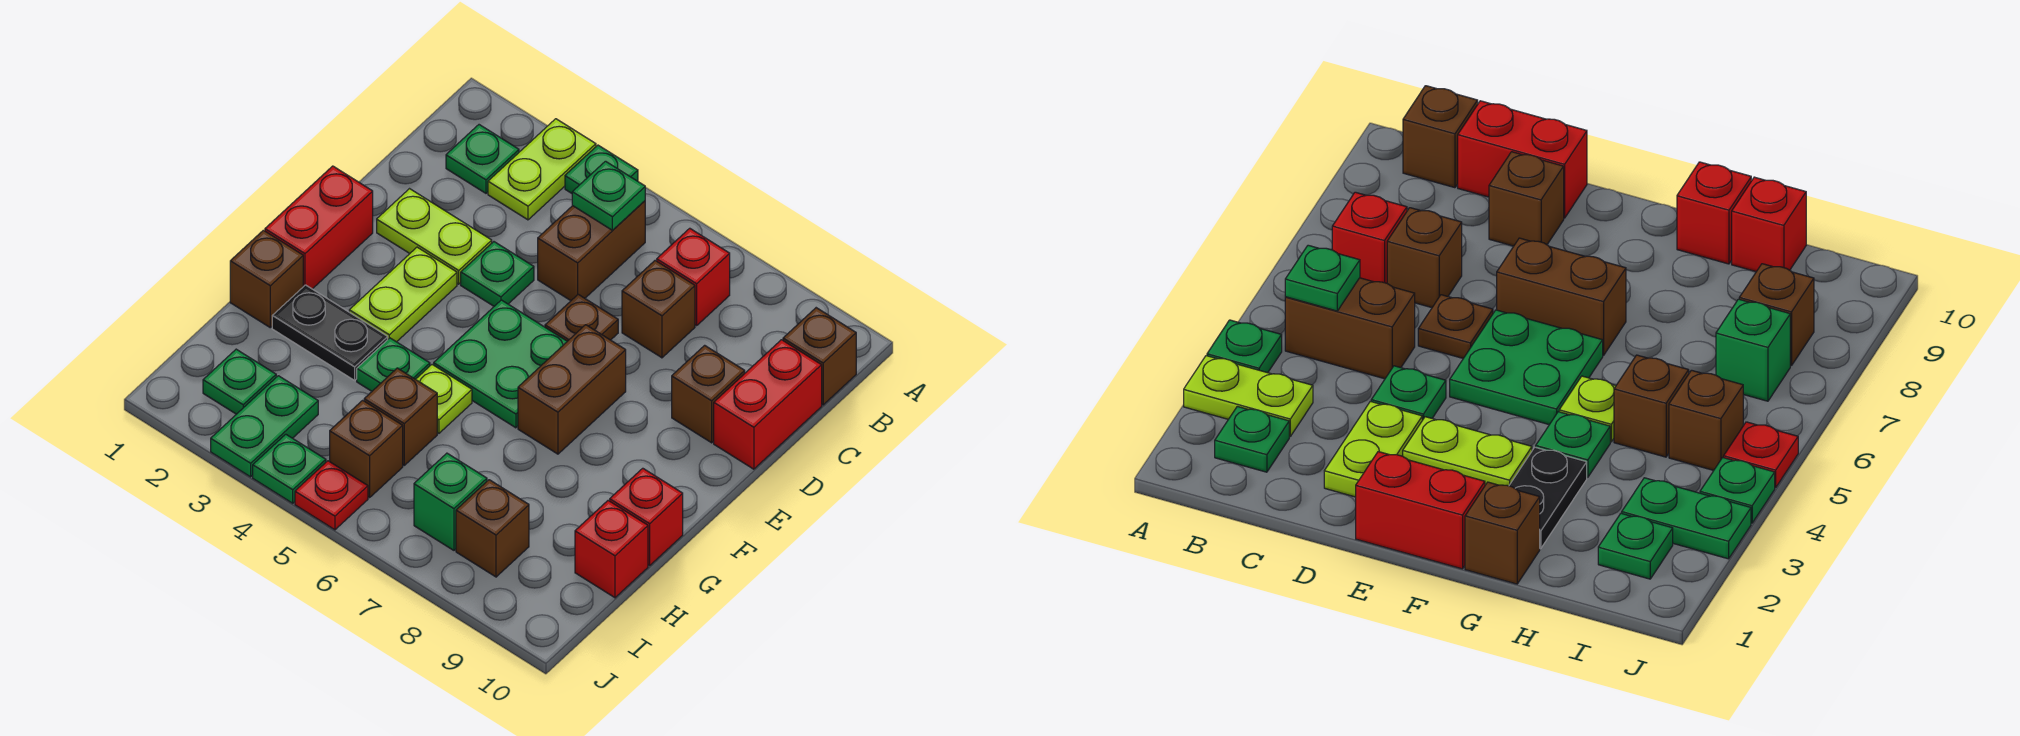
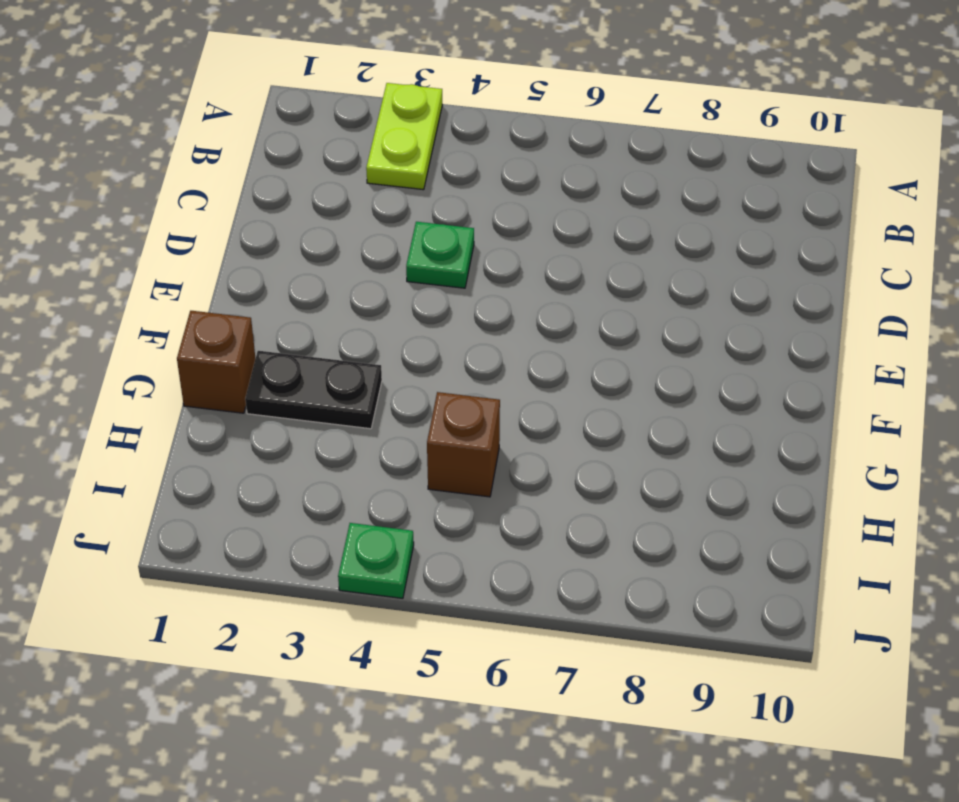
none -> green 1x1 plate [565,145,638,193]
none -> green 1x1 plate [446,125,519,193]
none -> brown 1x2 brick [538,201,645,301]
none -> red 1x1 brick [657,228,730,325]

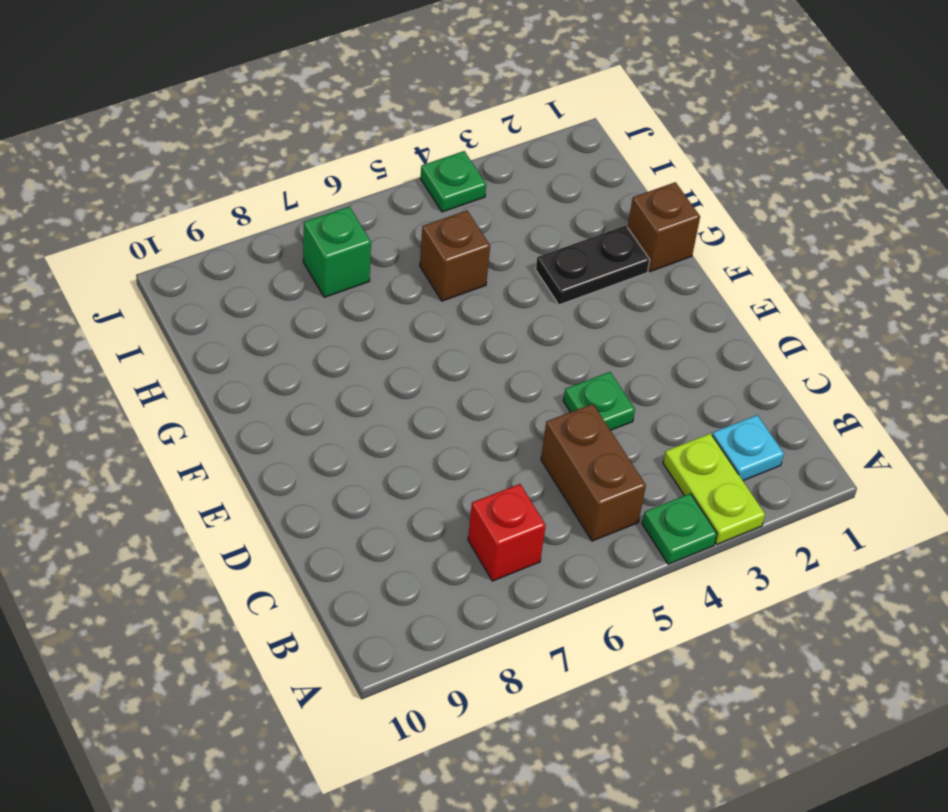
cyan 1x1 plate [712,415,784,481] -> green 1x1 plate [446,125,519,193]
none -> brown 1x1 brick [783,308,856,405]
none -> brown 1x1 brick [622,261,695,358]
none -> red 1x2 brick [714,340,822,469]
none -> lime 1x2 plate [377,189,492,284]

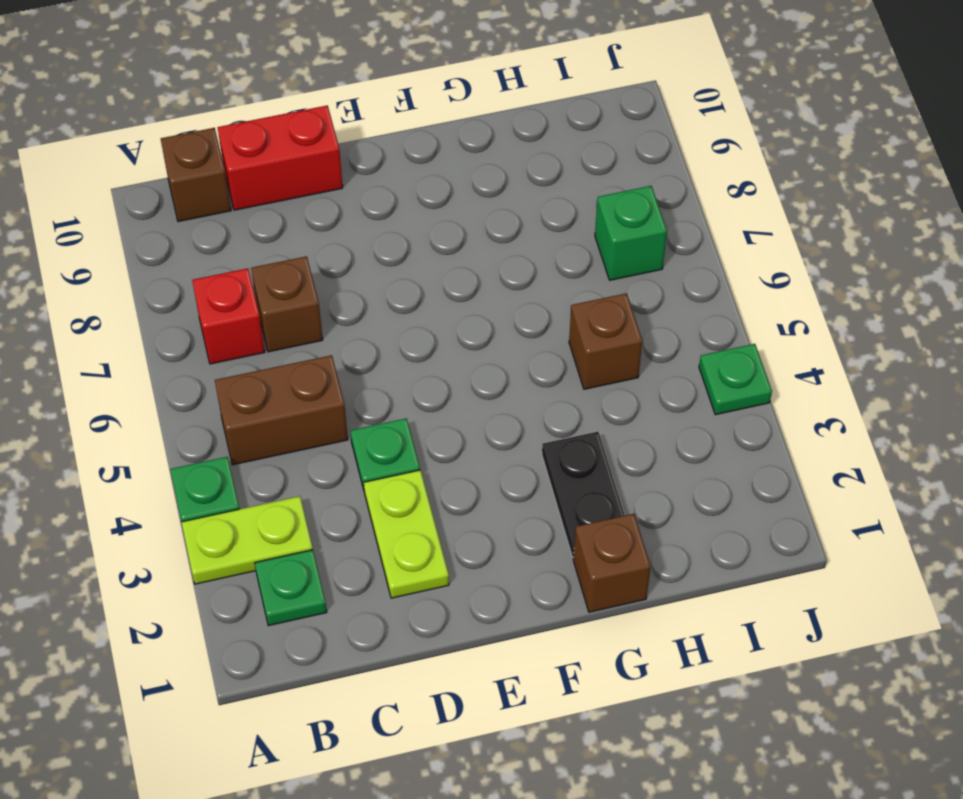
none -> brown 1x1 plate [545,294,618,341]
none -> brown 1x1 brick [672,345,745,443]
none -> red 1x2 brick [265,166,373,289]
none -> lime 1x2 plate [349,247,457,342]

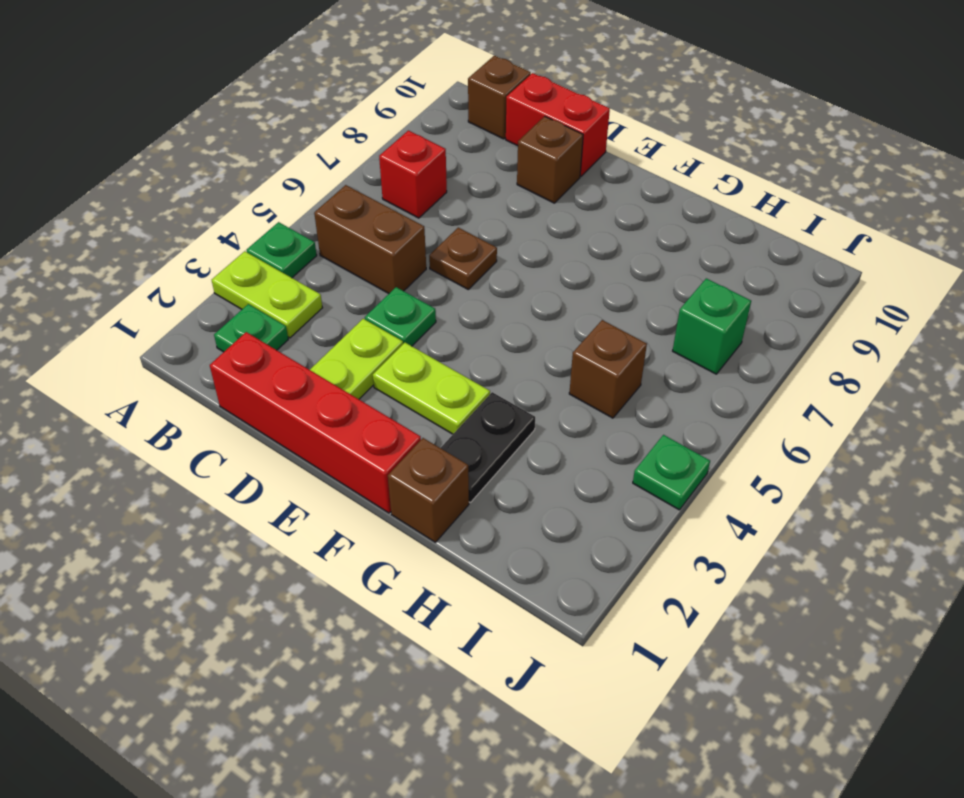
red 1x4 brick [210,332,421,513] -> red 1x2 brick [265,166,373,289]
none -> brown 1x1 brick [622,261,695,358]
none -> green 2x2 plate [434,300,567,428]
none -> brown 1x2 brick [518,325,626,454]
none -> green 1x1 plate [357,338,430,391]

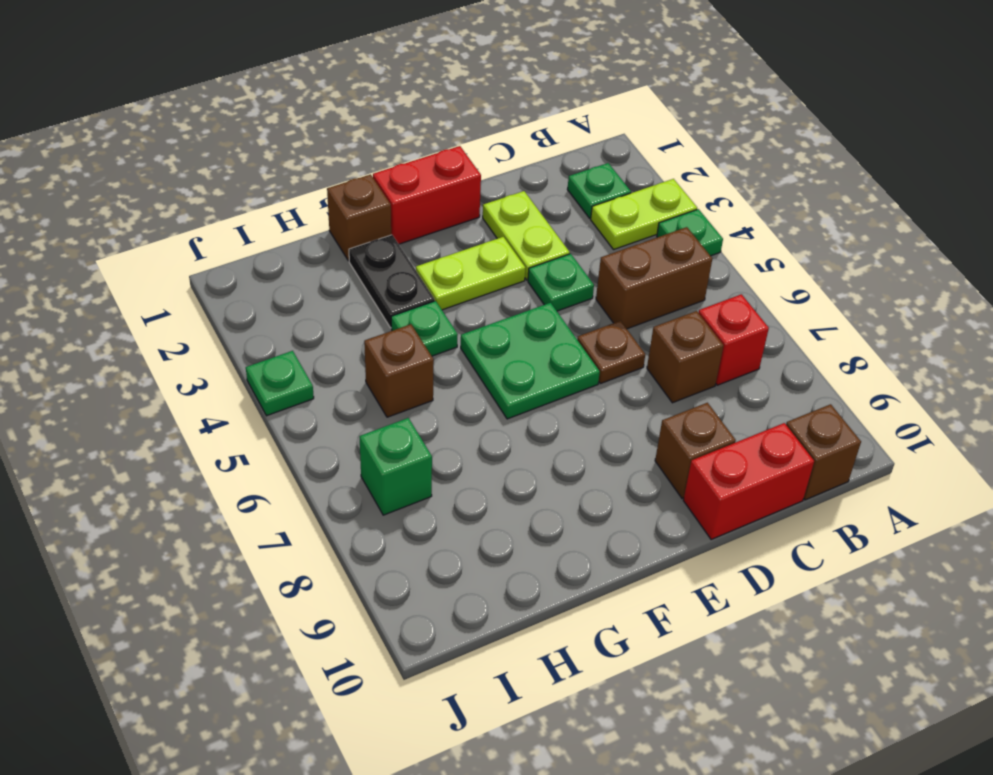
none -> brown 1x2 brick [518,325,626,454]
none -> lime 1x1 plate [416,365,472,433]
none -> red 1x1 brick [610,468,683,565]
none -> red 1x1 brick [575,501,648,598]

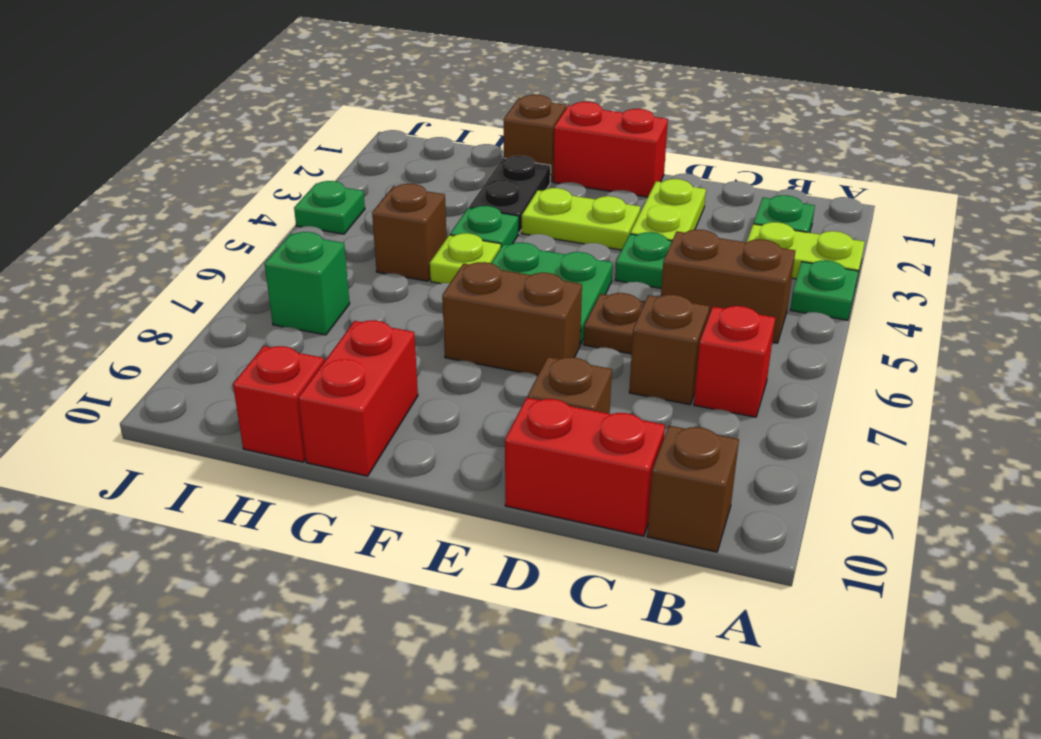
red 1x2 brick [298,320,418,476] -> red 1x1 brick [610,468,683,565]
none -> green 1x1 plate [203,349,276,414]
none -> green 1x2 plate [211,376,318,477]
none -> brown 1x1 brick [330,400,403,498]
none -> brown 1x1 brick [456,480,529,577]

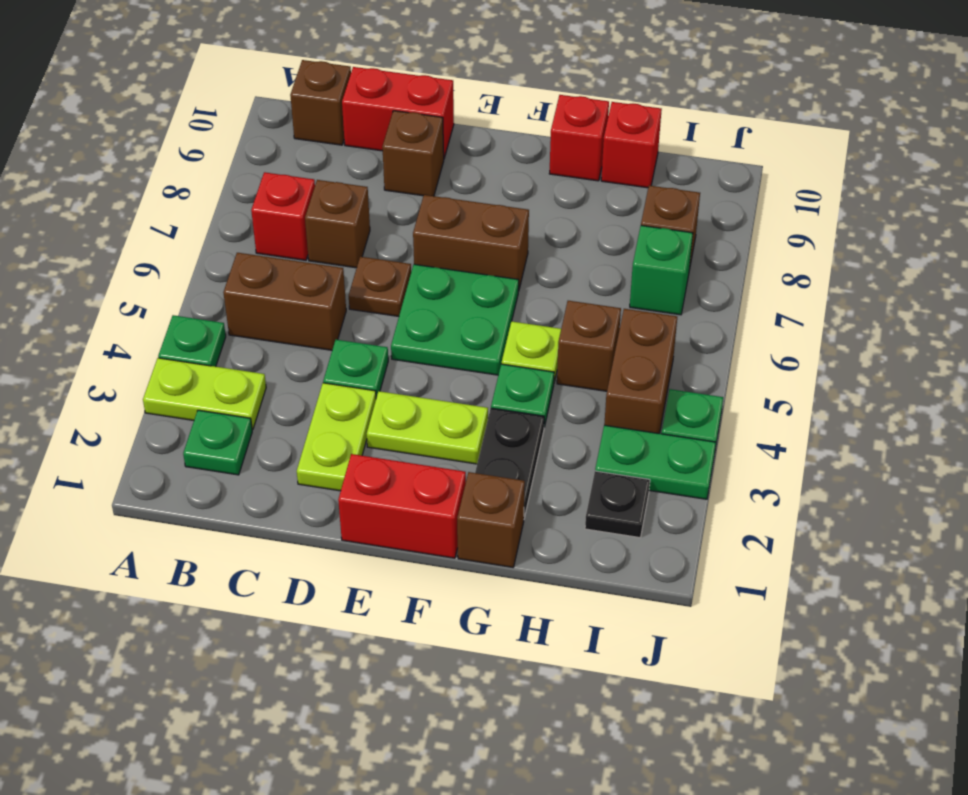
black 1x1 plate [585,471,650,538] -> green 1x1 plate [203,349,276,414]
brown 1x2 brick [604,309,677,434] -> brown 1x1 brick [330,400,403,498]
none -> red 1x1 plate [295,461,368,530]
none -> green 1x1 plate [572,161,645,230]

